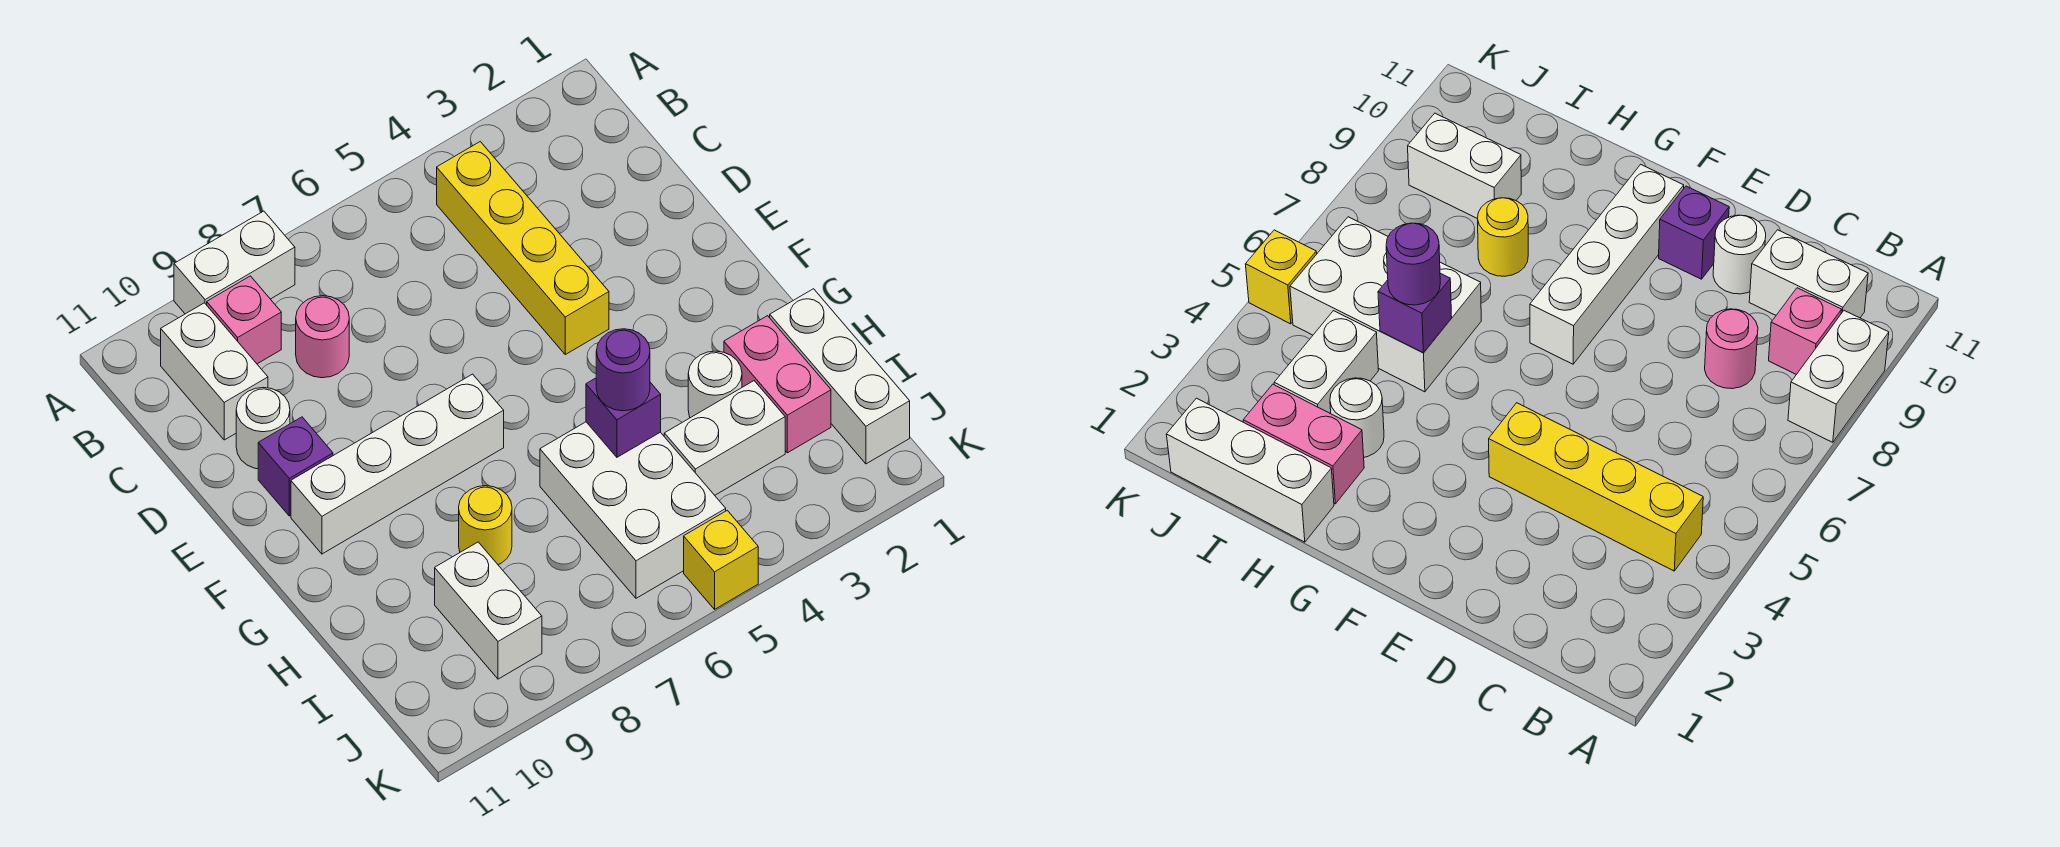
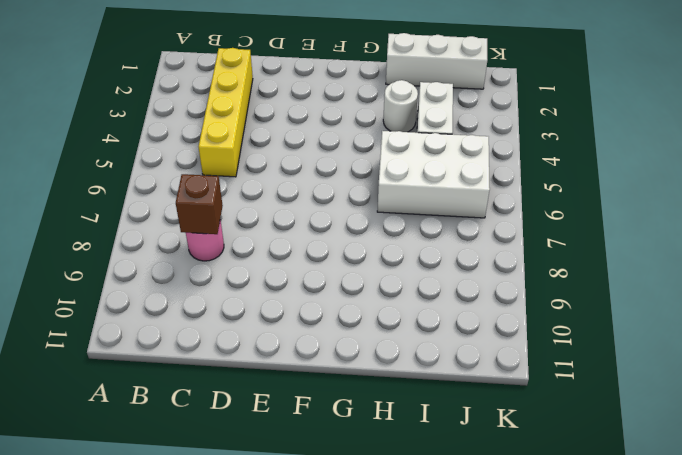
yellow 1x4 brick [199,48,253,177] -> yellow 1x4 brick turned to [437,142,609,354]
brown 1x1 brick [176,174,223,234] -> none
none -> white 1x2 brick [174,211,295,314]
none -> pink 1x1 brick [207,276,281,364]
none -> white 1x2 brick [161,303,268,440]

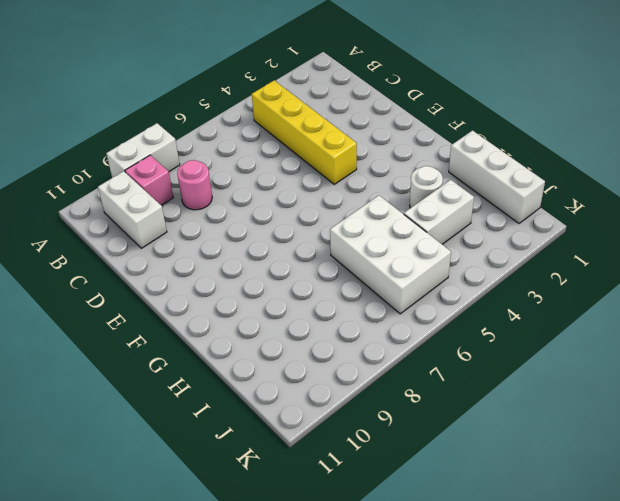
none -> white 1x1 round brick [236,388,290,469]
none -> purple 1x1 brick [258,417,333,516]
none -> white 1x4 brick [291,374,504,554]

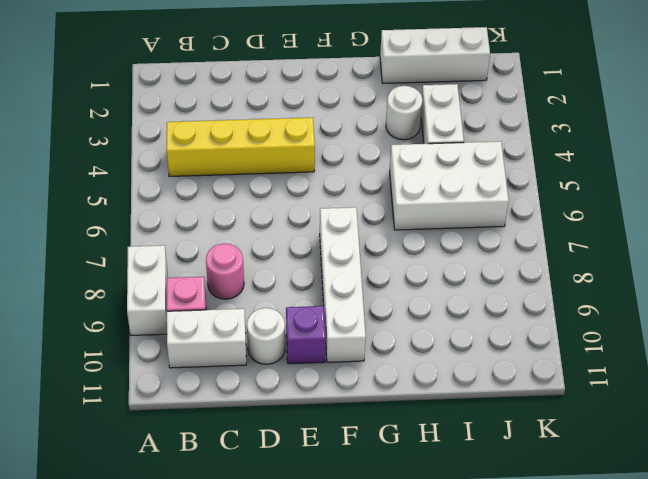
none -> pink 1x2 brick [724,316,831,453]
none -> yellow 1x1 round brick [459,486,512,565]
none -> white 1x2 brick [435,542,542,679]

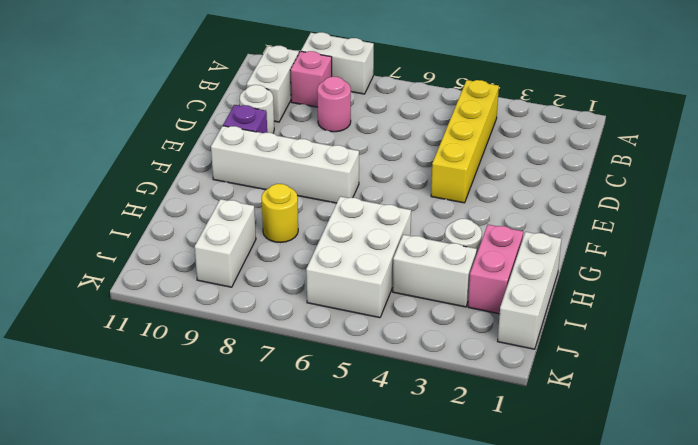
none -> yellow 1x1 brick [684,510,758,609]
none -> purple 1x1 brick [586,378,661,457]
none -> purple 1x1 round brick [596,329,650,411]

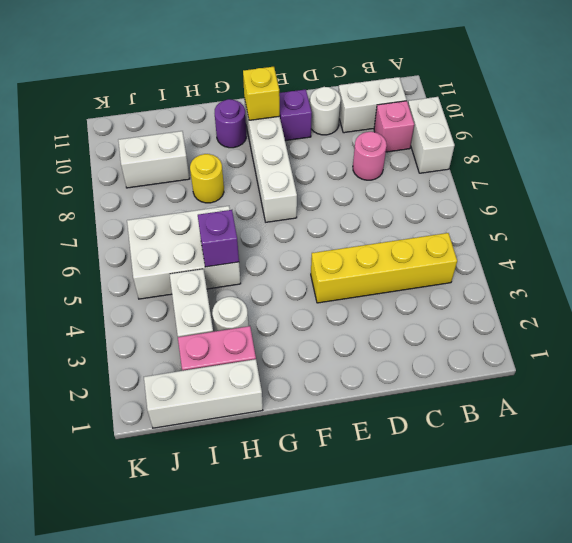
yellow 1x1 brick [243,67,280,120] -> yellow 1x1 brick moved to [684,510,758,609]
purple 1x1 round brick [215,99,246,148] -> purple 1x1 round brick moved to [596,329,650,411]

